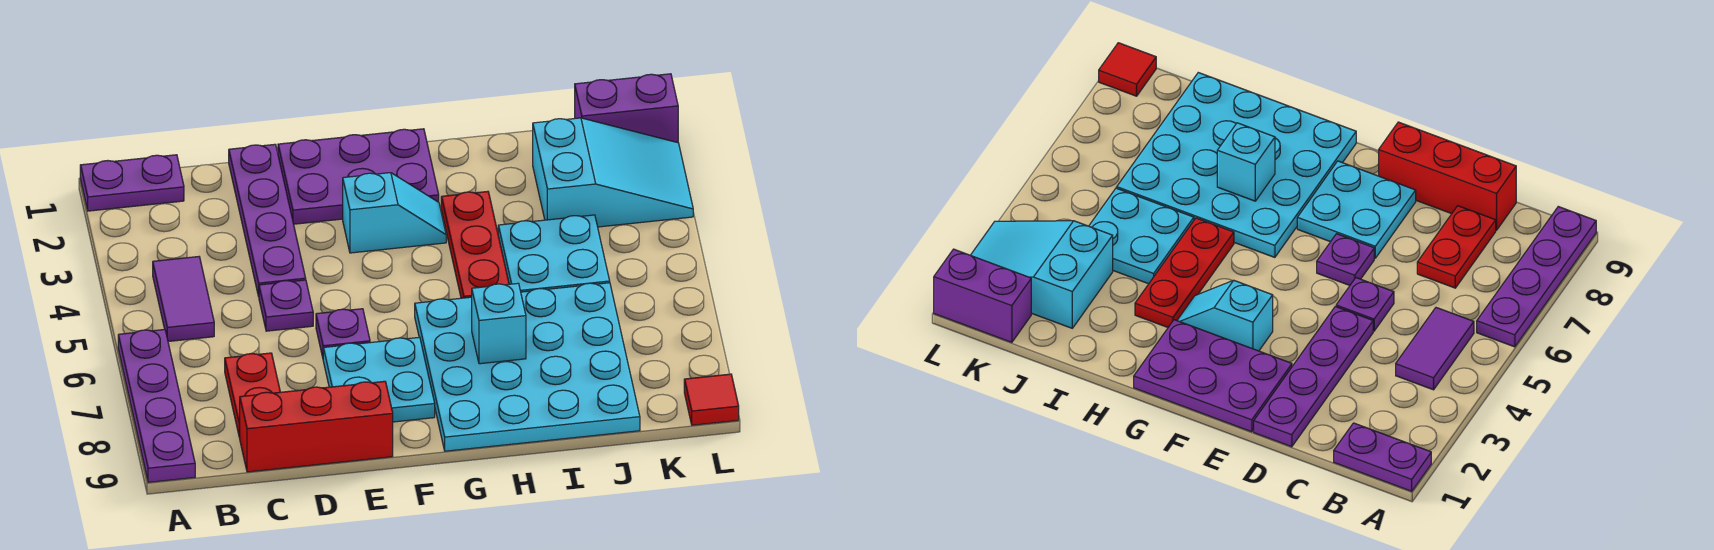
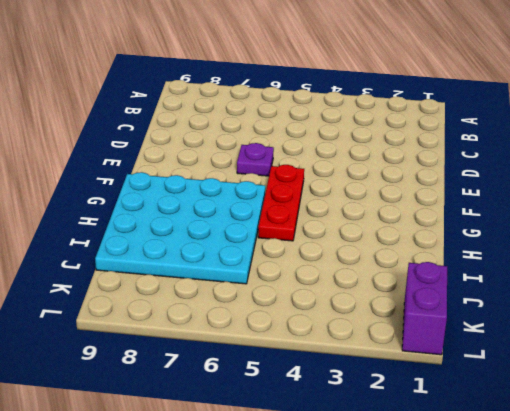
red 1x3 plate [258,165,304,241] -> red 1x3 plate turned to [441,191,509,298]
none -> purple 1x2 plate [80,155,184,211]
none -> purple 1x4 plate [118,329,195,482]
none -> purple 1x2 tile [153,257,214,341]

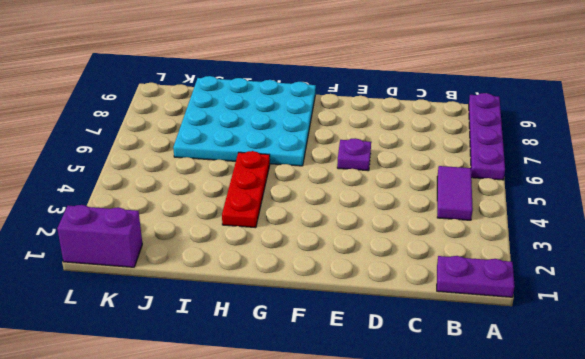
none -> red 1x2 plate [225,353,280,438]
none -> red 1x3 brick [240,381,393,472]
none -> purple 1x4 plate [229,144,306,297]

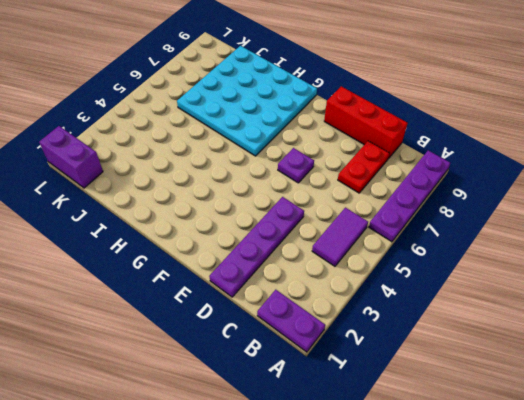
none -> purple 1x1 plate [259,280,313,331]
none -> purple 2x3 plate [278,129,439,224]
none -> cyan 2x2 plate [323,337,435,422]

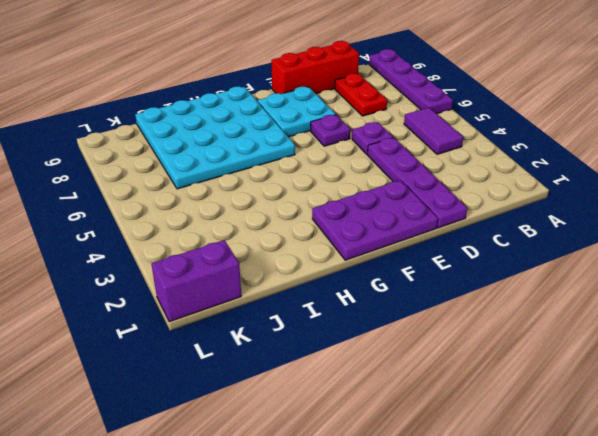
none -> purple 1x2 plate [80,155,184,211]
none -> cyan 1x2 slope [343,173,446,253]
none -> red 1x3 plate [441,191,509,298]

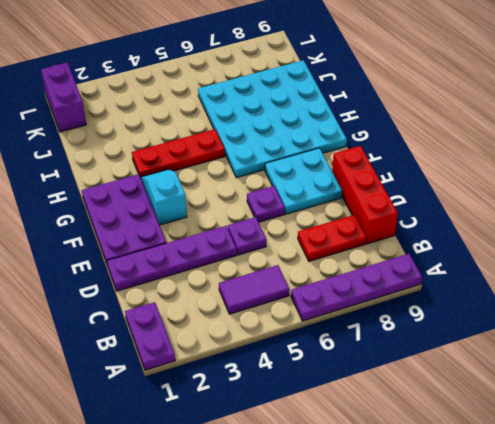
none -> cyan 2x2 plate [498,215,610,292]
none -> cyan 2x3 slope [533,118,693,227]
none -> red 1x1 tile [684,374,739,425]

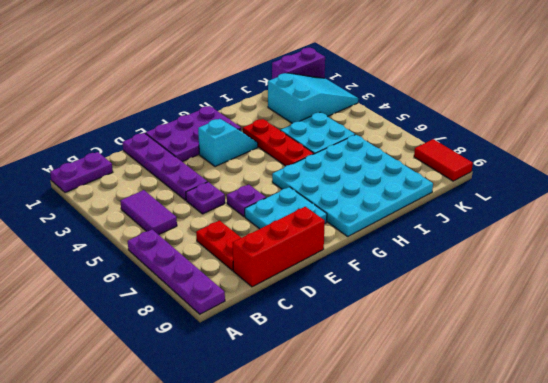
red 1x2 tile [414,139,473,181] -> red 1x1 tile [684,374,739,425]
none -> cyan 1x1 brick [472,283,526,364]

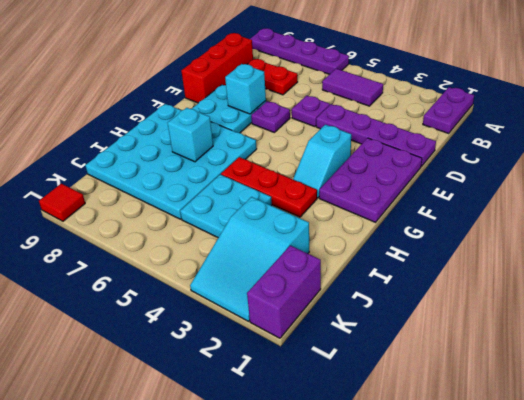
cyan 1x1 brick [225,64,266,114] -> none

